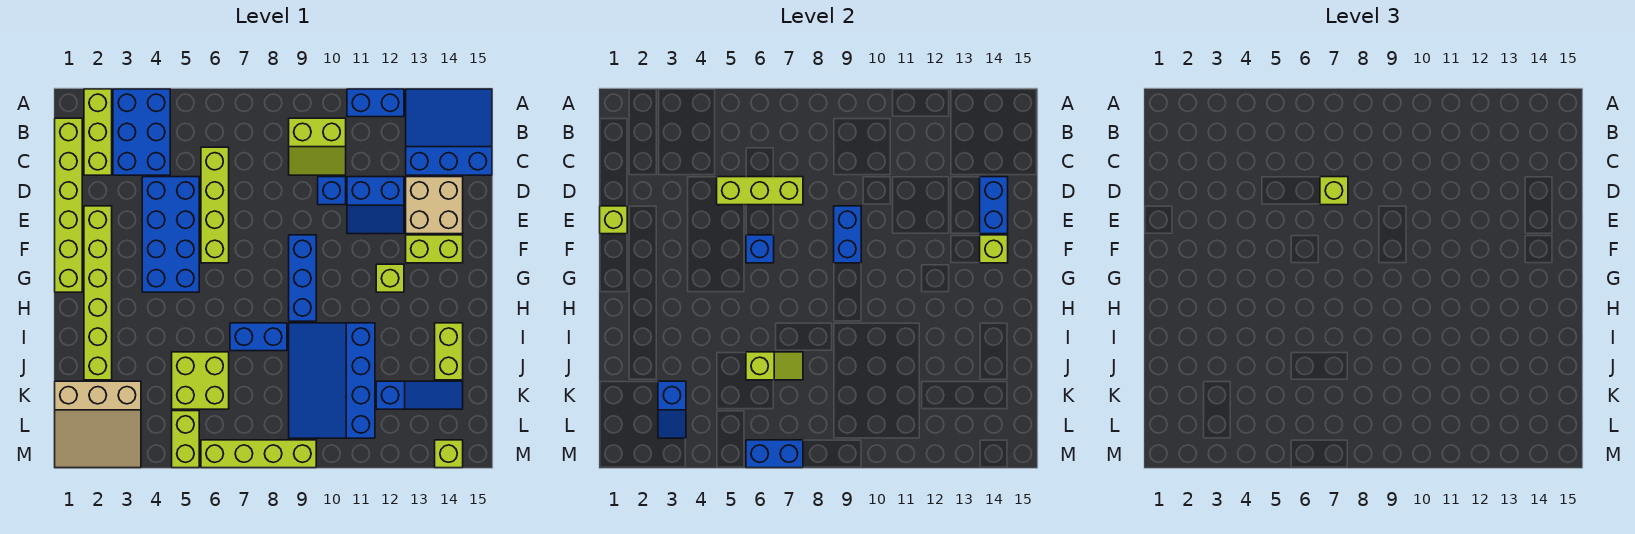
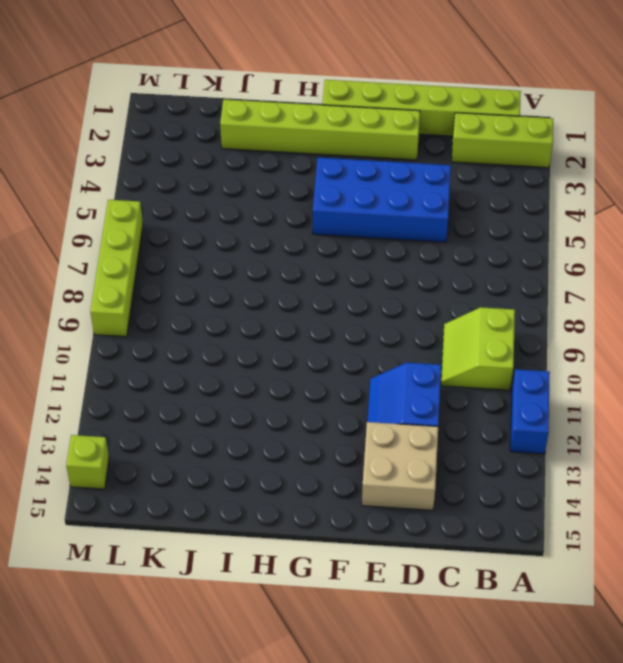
none -> blue 2x3 brick [113,89,170,175]
none -> blue 3x3 slope [406,89,492,175]
none -> lime 1x4 brick [201,147,229,263]
none -> blue 1x1 brick [318,177,346,205]

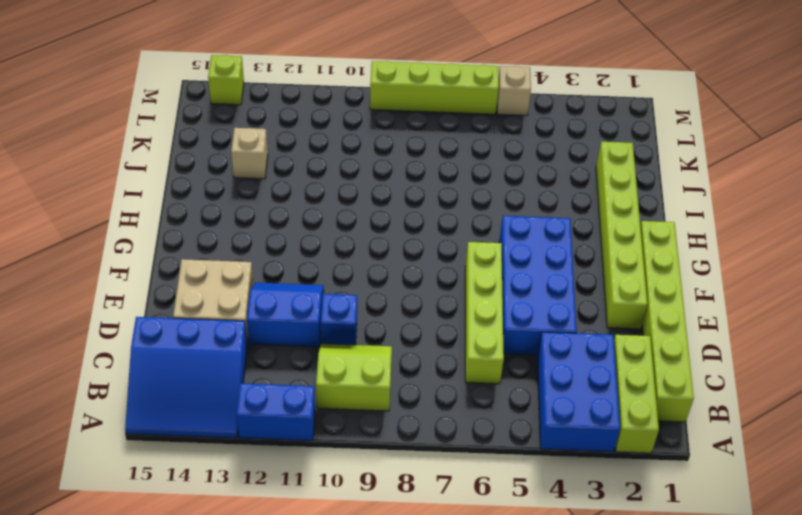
tan 1x1 brick [231,128,268,179] -> none
tan 1x1 brick [497,66,531,116] -> lime 1x2 brick [172,411,199,468]
none -> blue 1x3 brick [289,235,316,321]
none -> lime 1x2 brick [406,235,463,263]
none -> lime 1x1 brick [376,264,404,292]
none -> blue 1x2 brick [230,323,287,351]

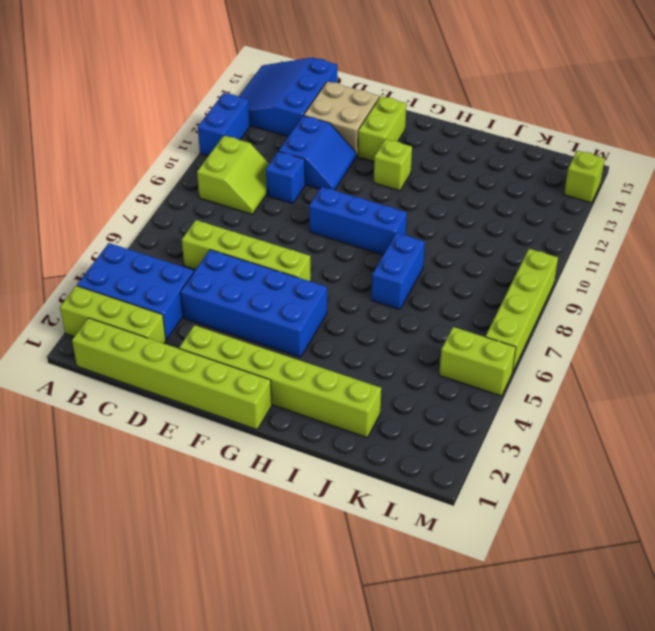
none -> blue 3x4 slope [289,323,375,438]
none -> lime 1x2 brick [435,323,463,380]
none -> lime 2x2 brick [172,352,229,409]
none -> tan 3x3 slope [55,381,141,468]

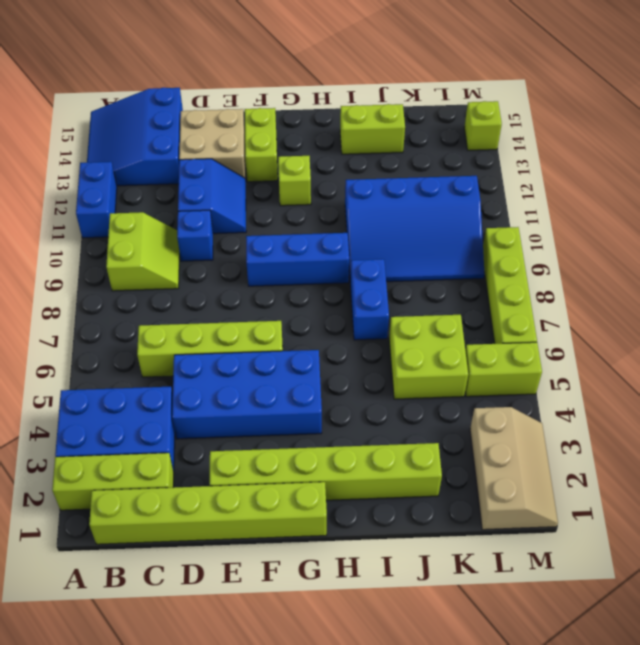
tan 2x3 slope [470,407,558,530] -> tan 3x3 slope [55,381,141,468]
none -> blue 1x3 slope [376,381,463,409]
none -> lime 1x3 brick [717,177,803,205]
none -> blue 1x2 brick [980,177,1008,234]
none -> lime 1x1 brick [600,206,627,234]

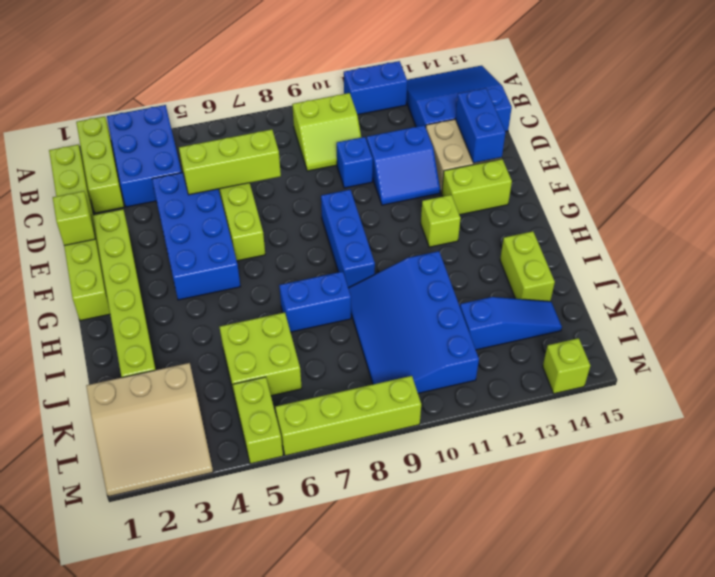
none -> blue 1x2 brick [834,206,861,263]
none -> blue 1x1 brick [746,235,774,263]
none -> lime 1x1 brick [980,235,1008,263]
none -> lime 1x2 slope [746,352,803,380]

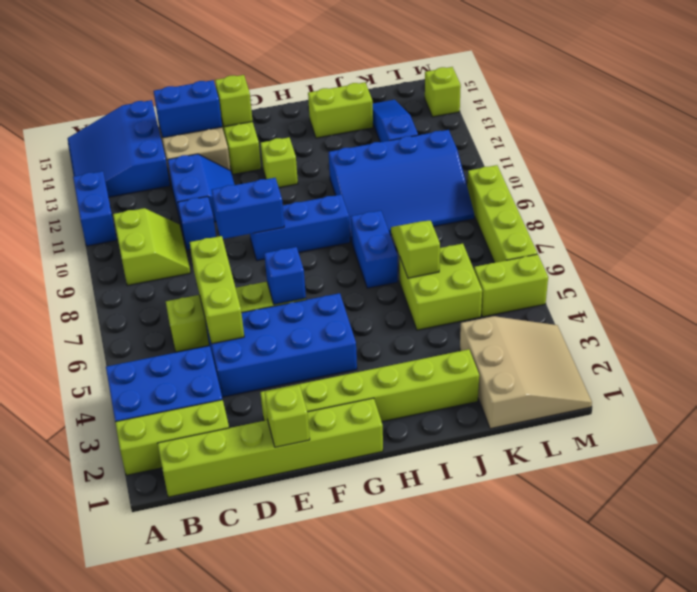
none -> blue 1x2 slope [658,381,686,438]
none -> blue 1x2 brick [746,440,803,468]
none -> lime 1x1 brick [1320,177,1348,205]

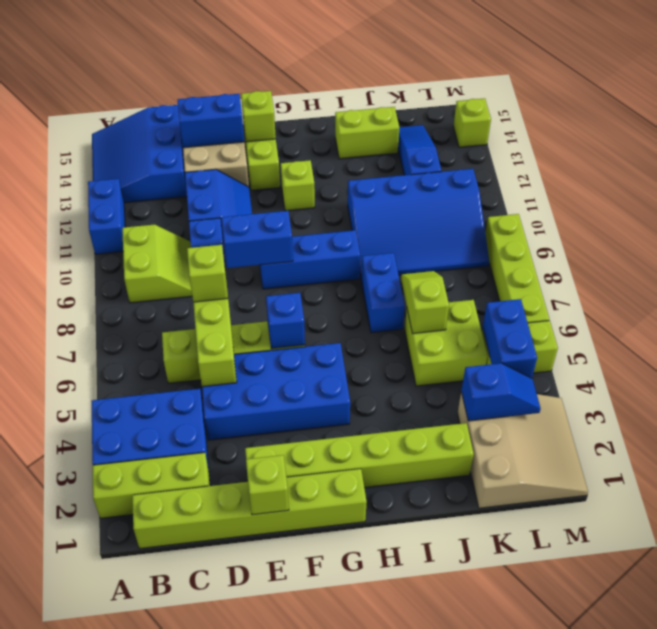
blue 1x2 brick [482,299,537,378] -> blue 1x2 brick moved to [746,440,803,468]

